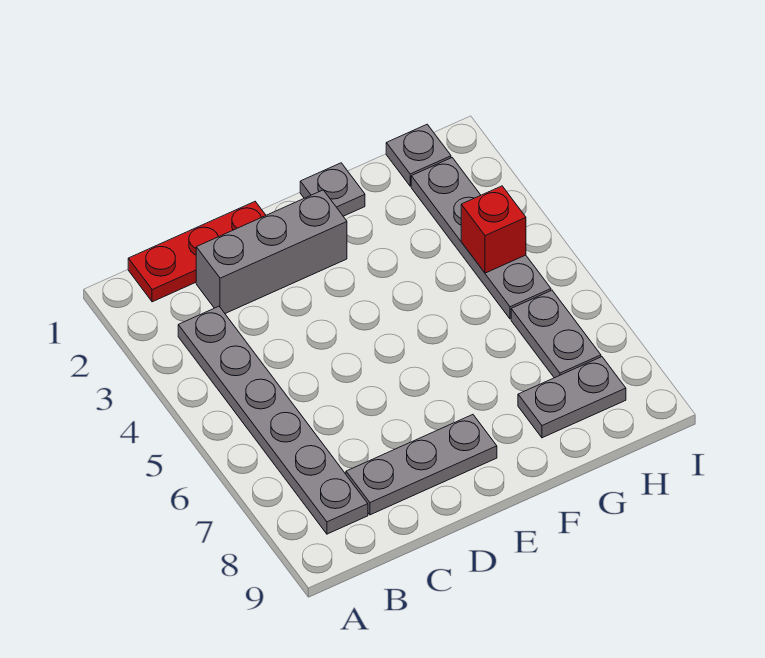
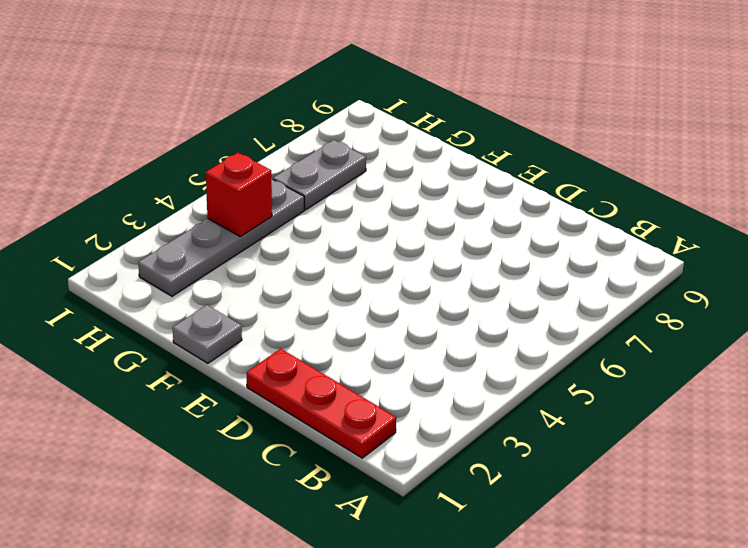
none -> grey 1x6 plate [178,306,368,534]
none -> grey 1x3 brick [196,190,347,313]

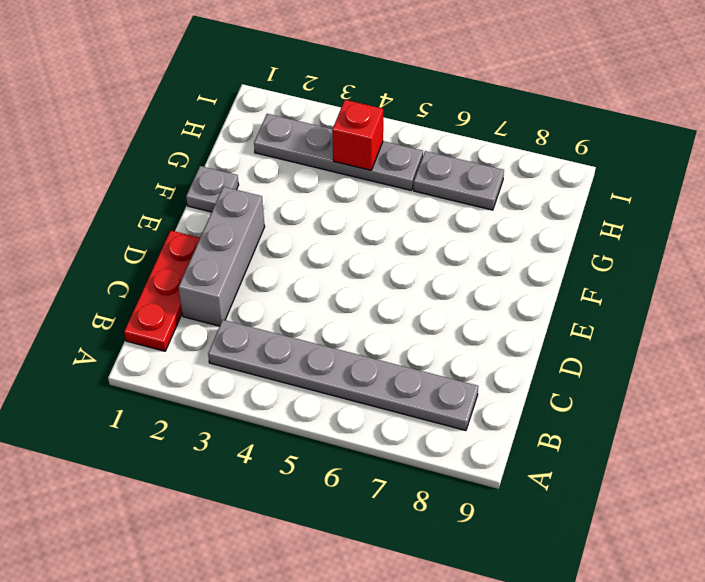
none -> grey 1x3 plate [346,415,497,515]
none -> grey 1x2 plate [518,357,626,438]

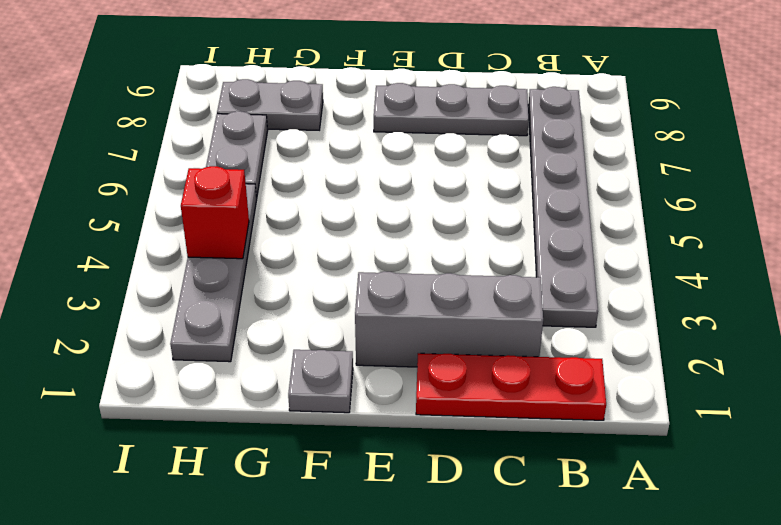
none -> grey 1x1 plate [386,124,451,186]

